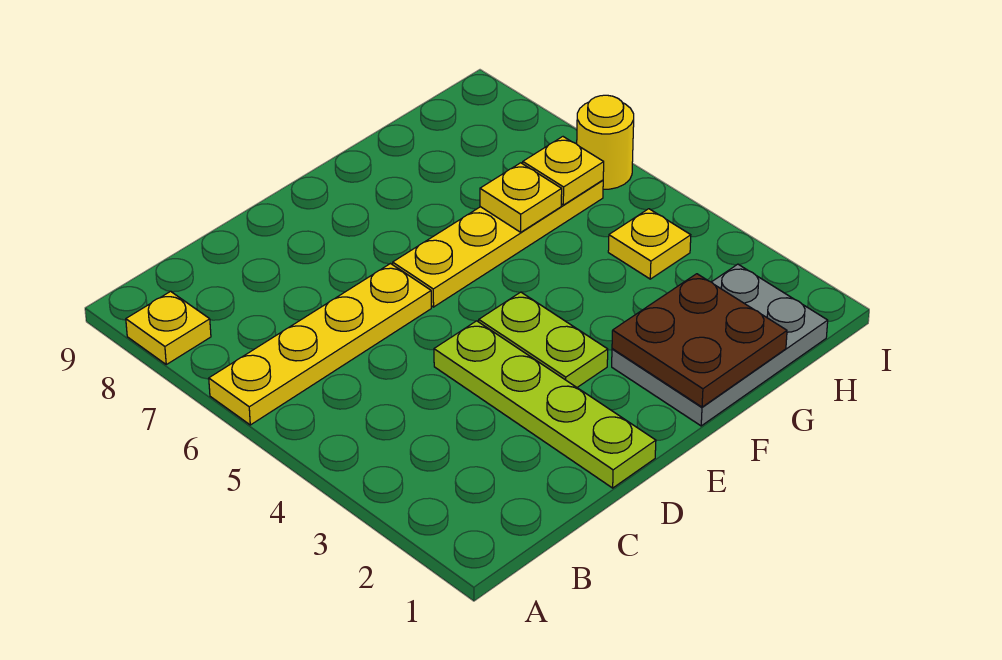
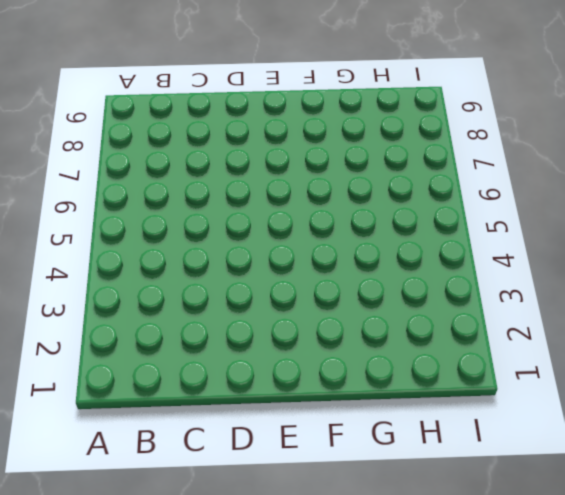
none -> yellow 1x4 plate [209,264,431,425]
none -> yellow 1x1 plate [126,291,211,364]

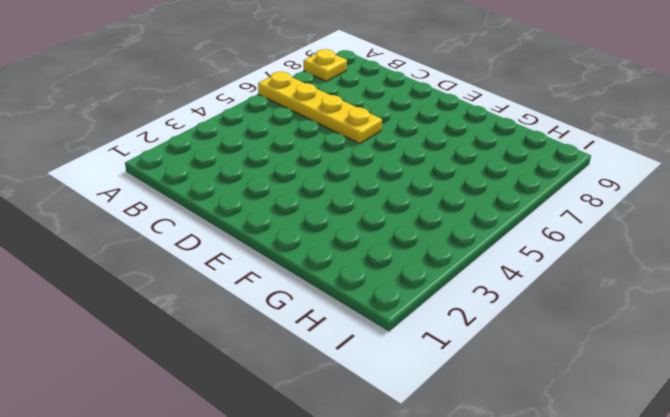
none -> lime 1x4 plate [434,321,656,488]
none -> lime 1x2 plate [479,292,608,387]

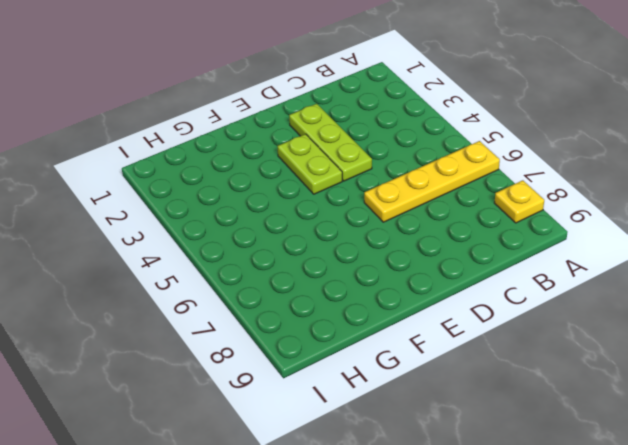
lime 1x3 plate [289,104,372,181] -> lime 1x4 plate [434,321,656,488]
none -> yellow 1x4 plate [393,180,603,307]
none -> grey 2x3 plate [612,264,828,426]

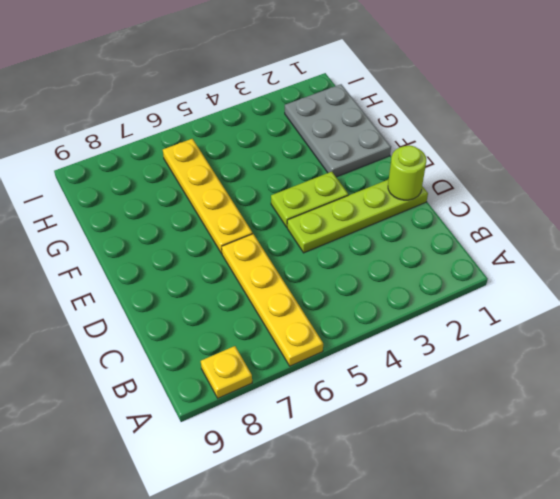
lime 1x1 round brick [388,145,426,200] -> none
none -> yellow 1x1 plate [608,209,691,279]
none -> yellow 1x1 round brick [577,95,634,189]

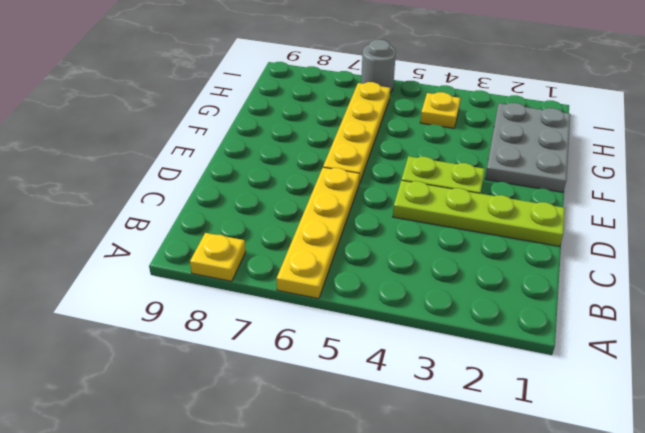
grey 1x1 round brick [361,40,396,92] -> yellow 1x1 round brick [577,95,634,189]
none -> brown 2x2 plate [612,274,787,407]
none -> yellow 1x1 plate [480,163,562,232]

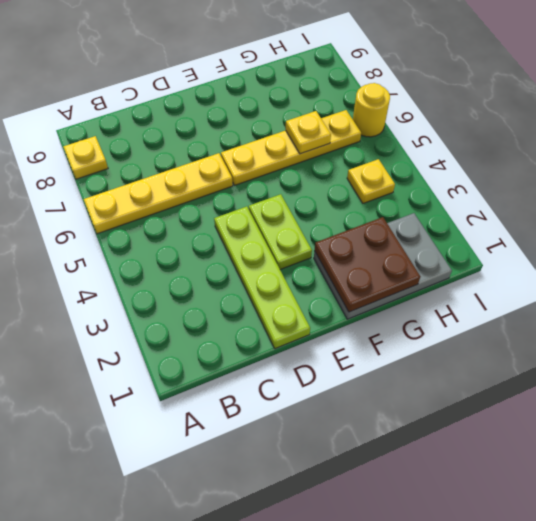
none -> yellow 1x1 plate [523,137,604,205]

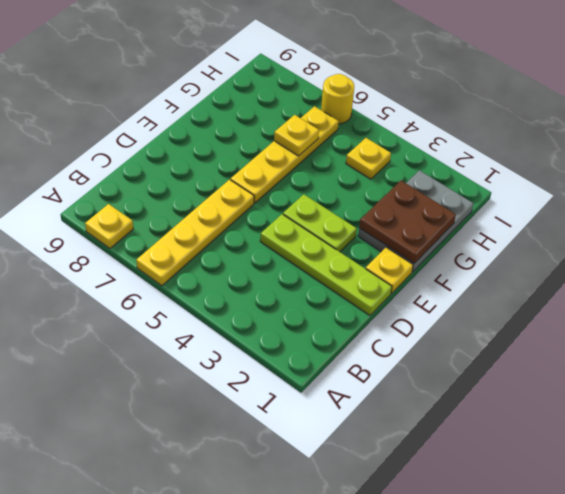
yellow 1x1 plate [366,247,413,293] -> yellow 1x1 plate moved to [523,137,604,205]

